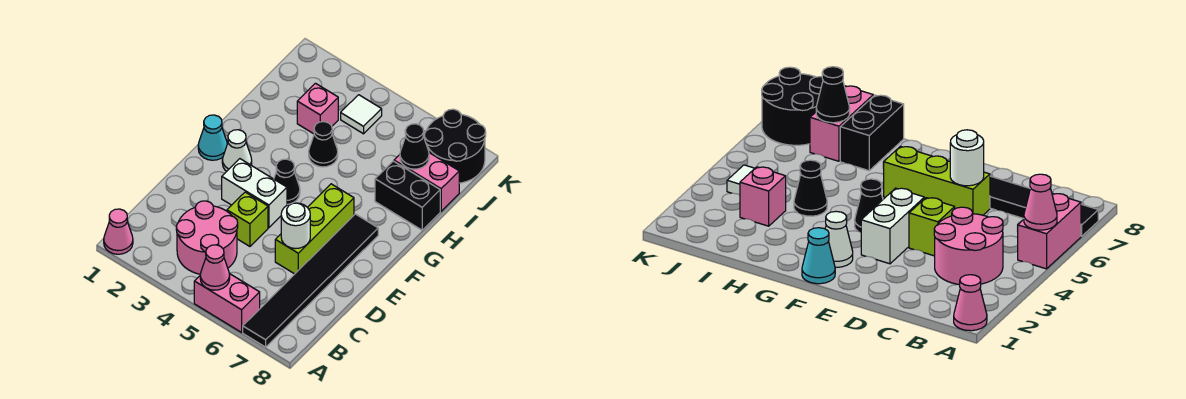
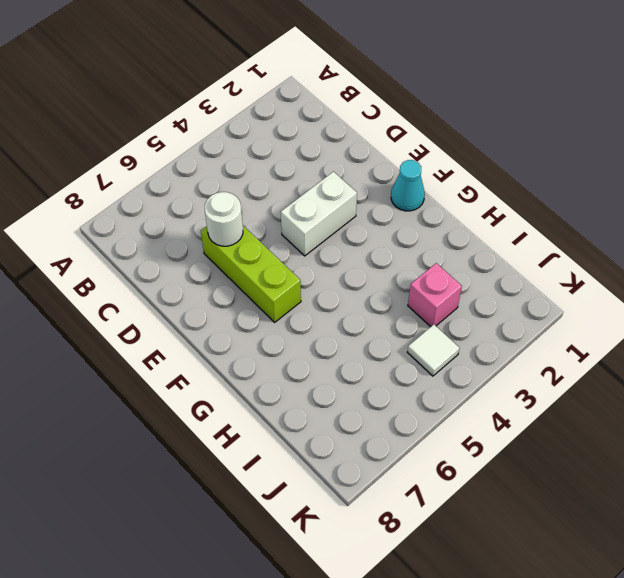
none -> pink 1x1 cone [104,209,133,254]
none -> pink 1x2 brick [194,274,260,332]
none -> black 1x6 tile [243,214,378,347]

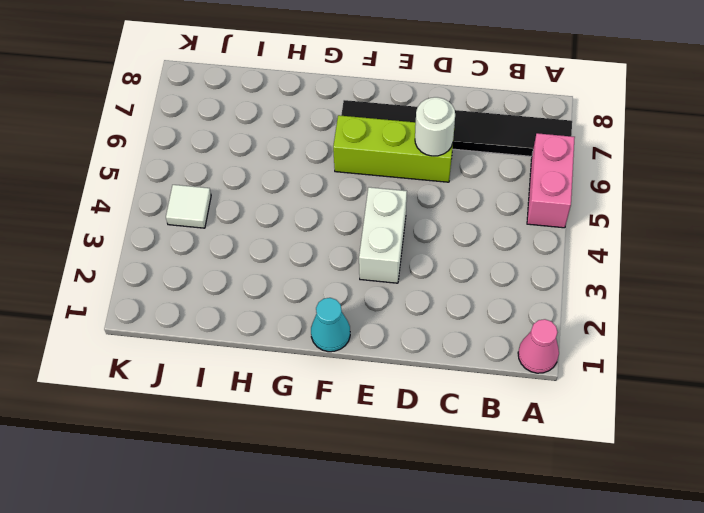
none -> pink 2x2 round brick [176,201,238,274]
none -> lime 1x1 brick [227,192,268,246]
none -> white 1x1 cone [222,130,252,171]

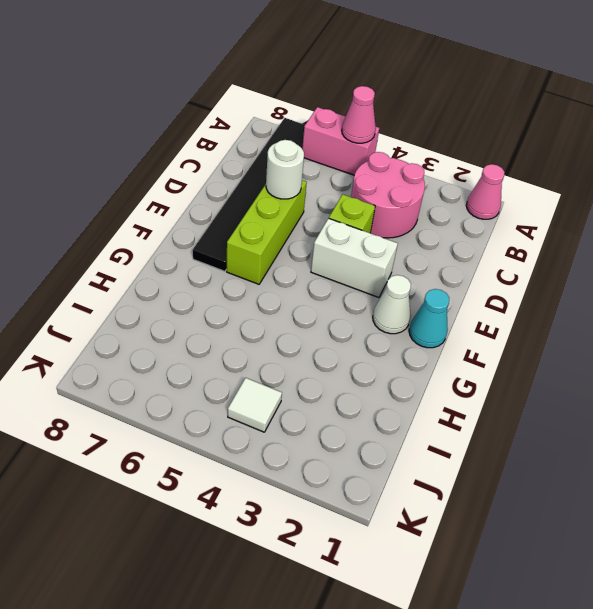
none -> black 1x1 cone [274,159,300,204]
none -> black 1x1 cone [309,122,338,167]
none -> black 1x2 brick [375,161,440,230]

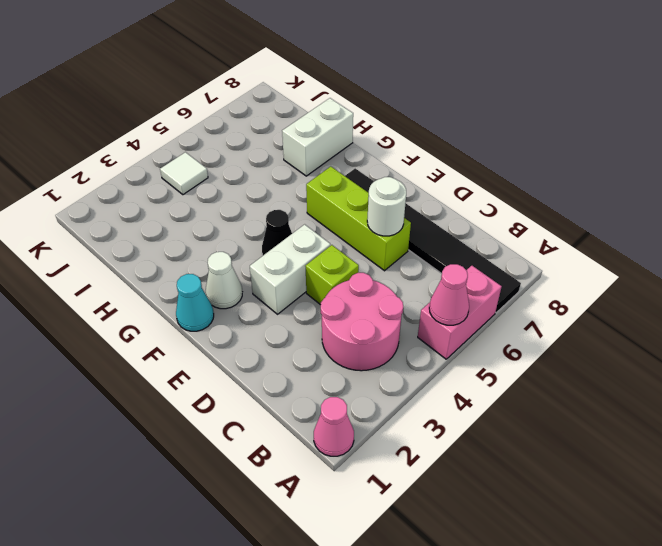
white 1x2 brick [282,98,353,176] -> black 1x2 brick [375,161,440,230]
none -> black 1x1 cone [309,122,338,167]
none -> pink 1x1 brick [297,83,338,134]
none -> pink 1x2 brick [394,153,459,211]

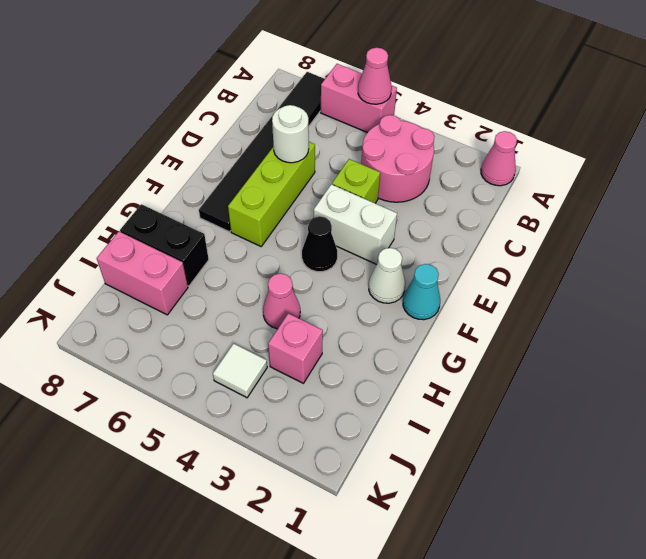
pink 1x1 cone [263,273,300,329] -> black 1x1 cone [309,122,338,167]
none -> black 2x2 round brick [424,109,486,183]
none -> black 1x1 cone [400,124,429,169]

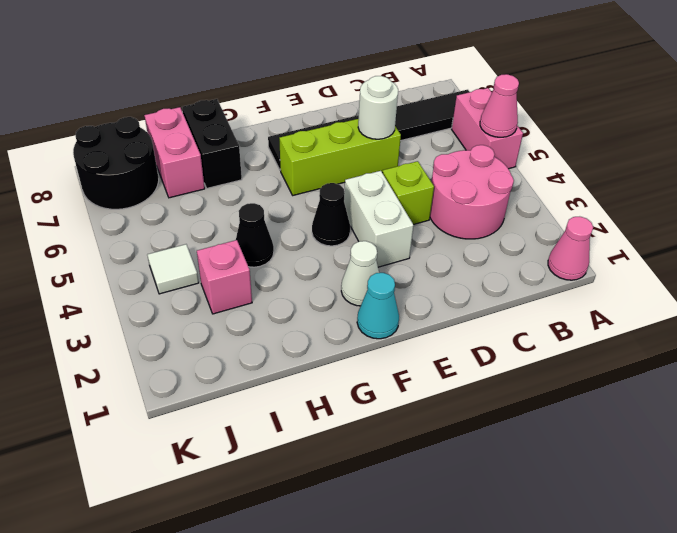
none -> black 1x1 cone [400,124,429,169]

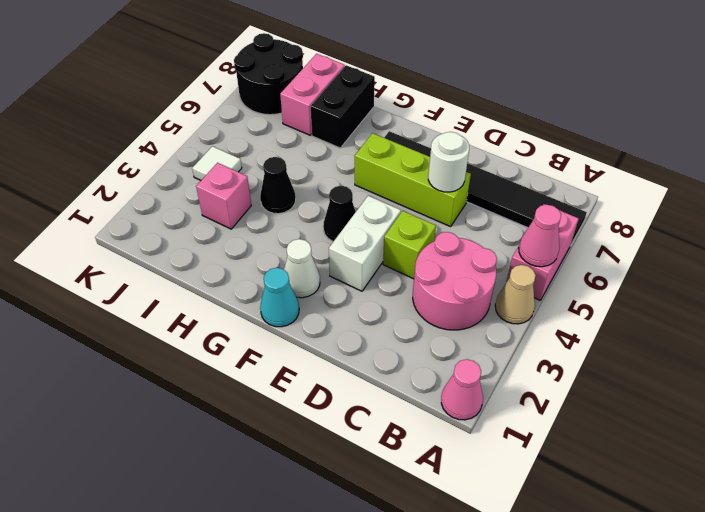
tan 1x1 cone [495,265,536,324] -> none
none -> black 1x1 cone [400,124,429,169]

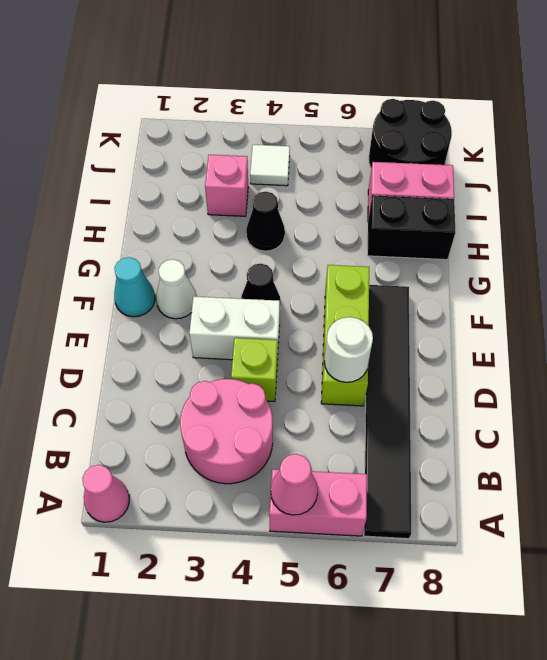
none -> black 1x1 cone [400,124,429,169]

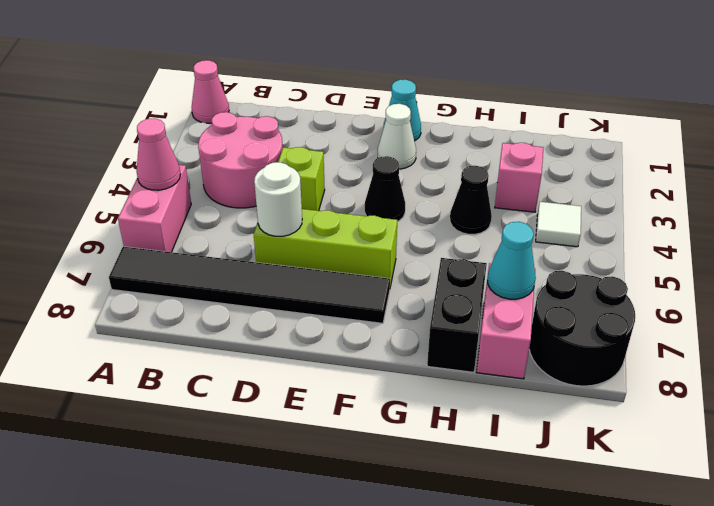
cyan 1x1 cone [487,222,536,299] -> black 1x1 cone [400,124,429,169]
none -> white 1x2 brick [222,159,287,228]

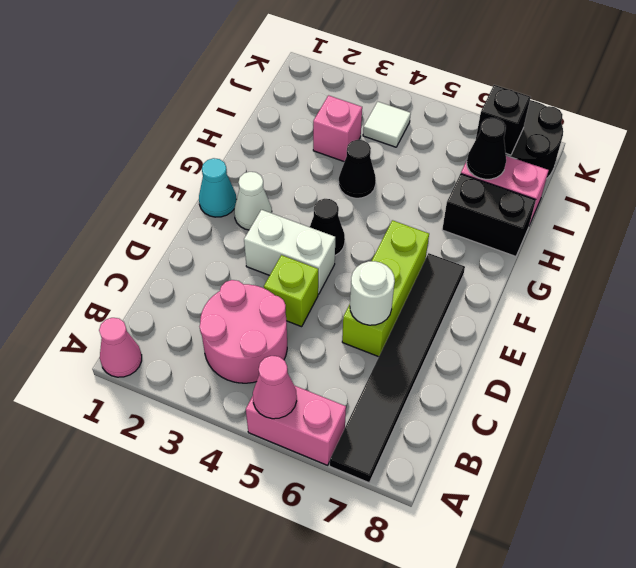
black 1x1 brick [476,85,531,155] -> none

